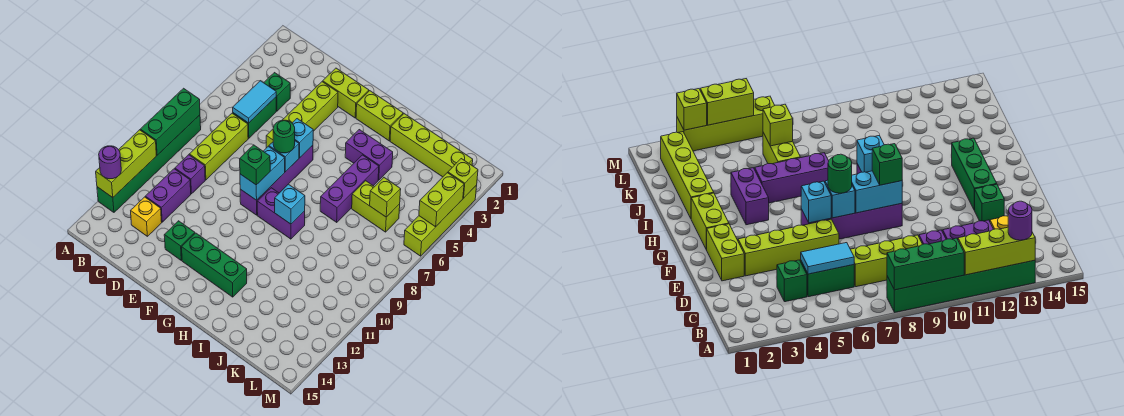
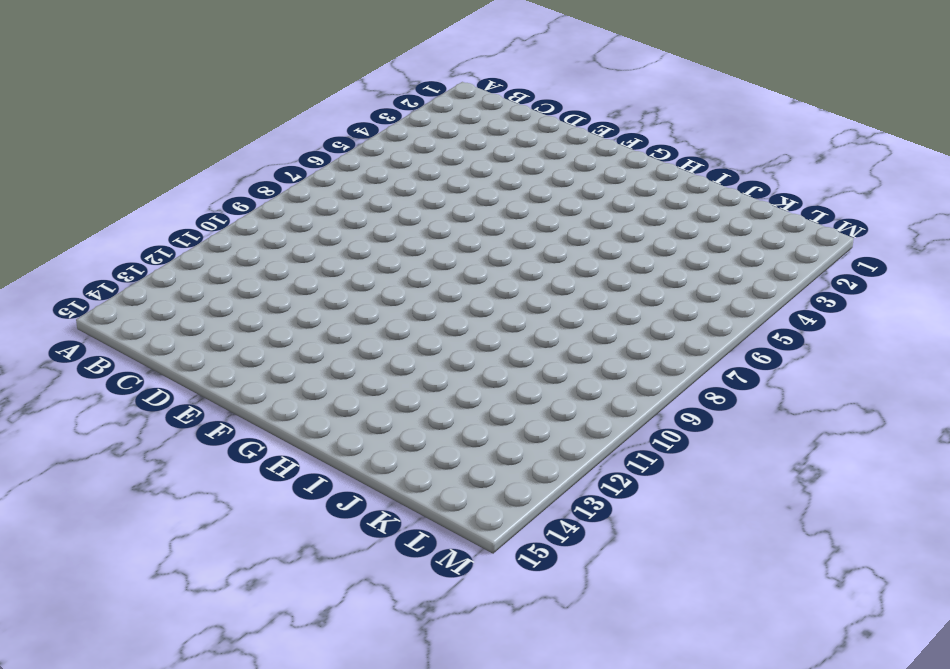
none -> green 1x6 brick [97,115,201,212]
none -> green 1x1 brick [264,73,290,111]
none -> green 1x2 brick [233,97,276,138]
none -> lime 1x3 brick [189,113,248,180]

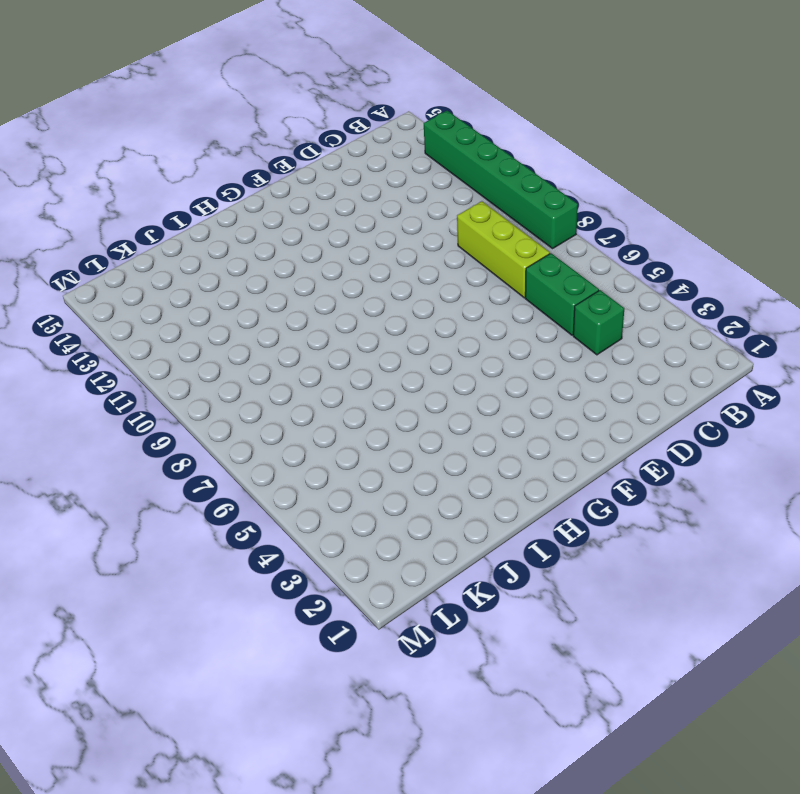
none -> purple 1x1 brick [175,155,205,194]
none -> purple 1x2 brick [145,169,191,222]
none -> yellow 1x1 brick [131,197,162,236]
none -> lime 1x2 brick [323,68,369,118]

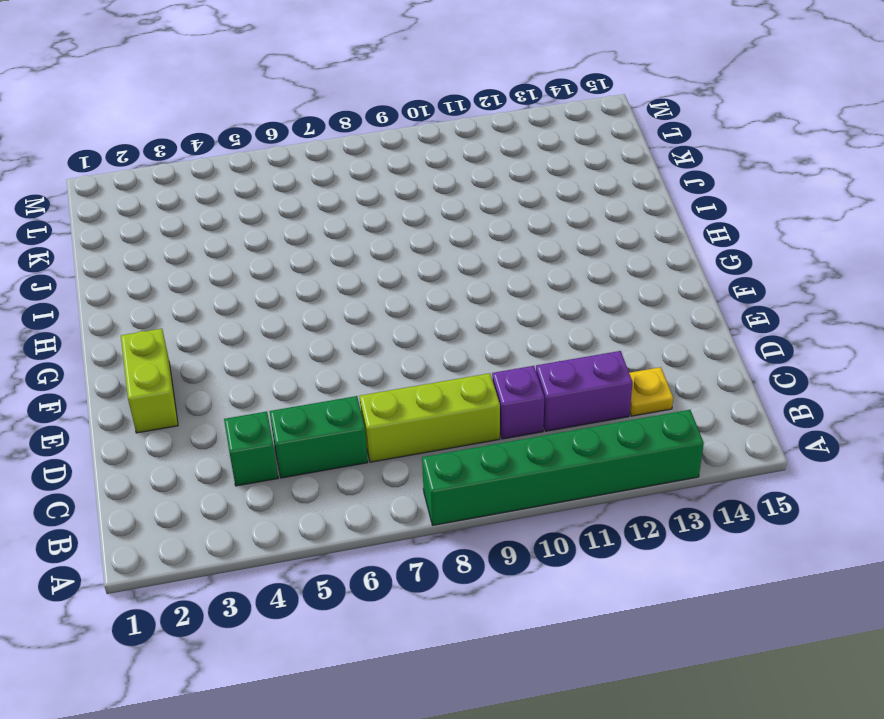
yellow 1x1 plate [629,367,673,416] -> yellow 1x1 brick [131,197,162,236]
none -> lime 1x4 brick [266,82,338,148]
none -> green 1x1 brick [164,221,195,260]
none -> purple 1x4 brick [240,145,313,215]
none -> green 1x3 brick [182,233,247,297]

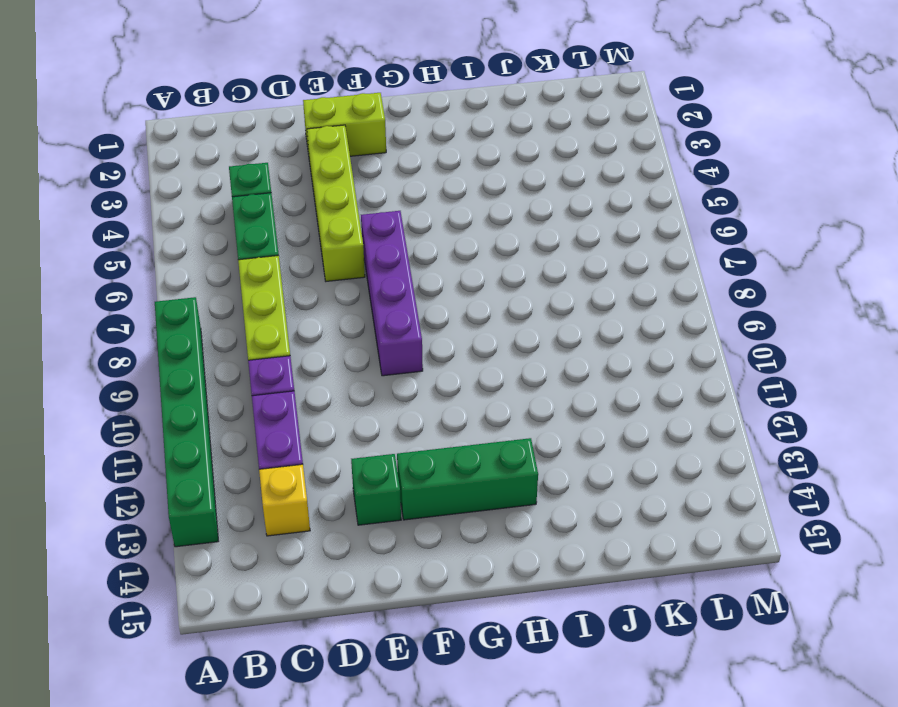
none -> lime 1x2 brick [356,91,403,141]
none -> purple 1x2 brick [257,188,305,239]
none -> purple 1x2 brick [345,130,393,180]
none -> lime 1x4 brick [390,114,473,177]

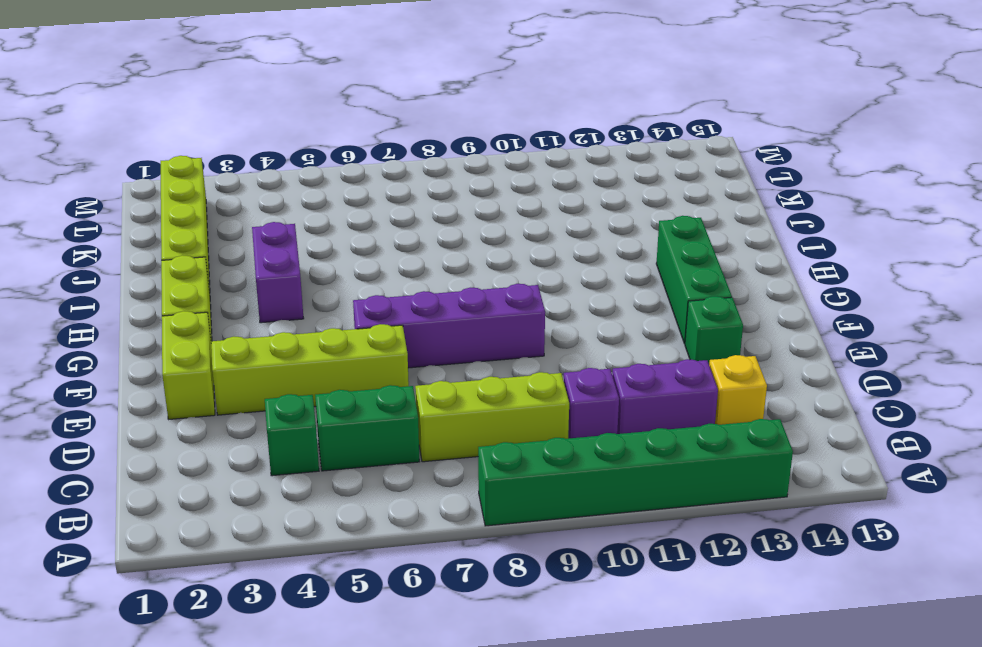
none -> purple 1x2 brick [257,188,305,239]
none -> purple 1x3 brick [320,155,379,222]
none -> lime 1x2 brick [352,181,400,232]
none -> lime 1x4 brick [404,185,477,256]

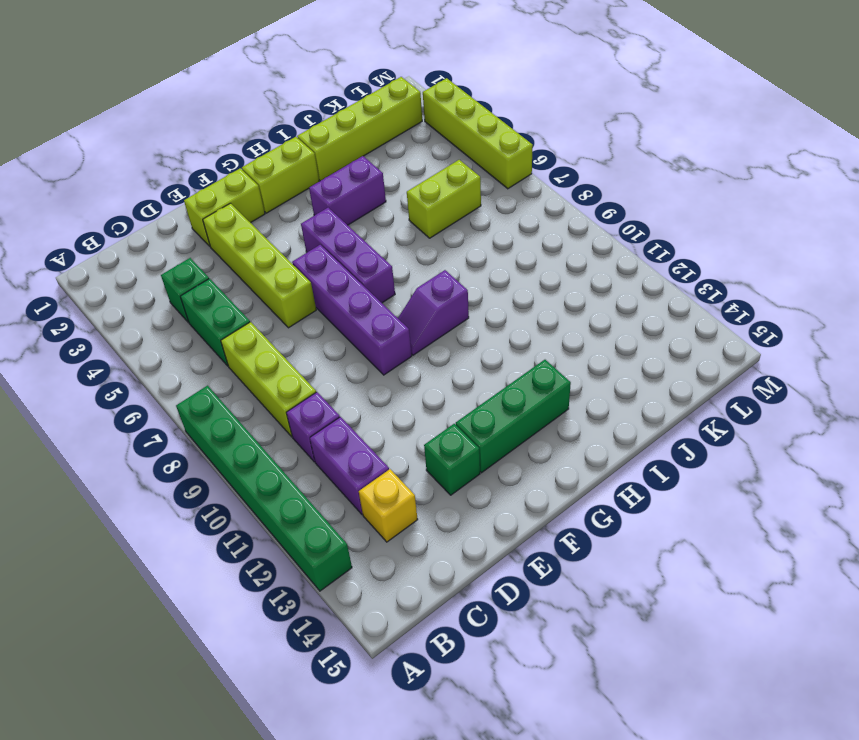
purple 1x3 brick [301,208,395,303] -> purple 1x3 brick moved to [320,155,379,222]
purple 1x2 slope [398,270,469,355] -> purple 1x2 brick [257,188,305,239]
none -> green 1x3 brick [140,88,200,155]
none -> lime 1x3 brick [96,130,156,198]
none -> cyan 1x2 tile [233,81,276,123]
none -> cyan 1x1 brick [292,119,313,158]

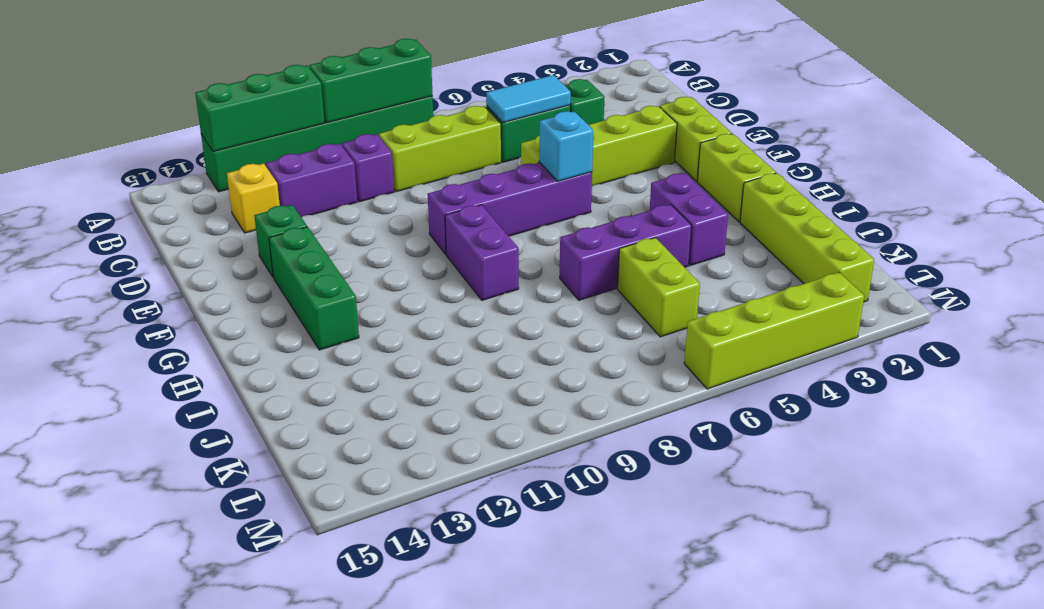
green 1x3 brick [195,65,325,152] -> lime 1x3 brick [96,130,156,198]
none -> cyan 1x1 brick [269,141,299,172]
none -> cyan 1x2 brick [240,146,285,200]
none -> cyan 1x1 brick [275,184,305,224]
none -> lime 1x1 brick [370,178,401,217]

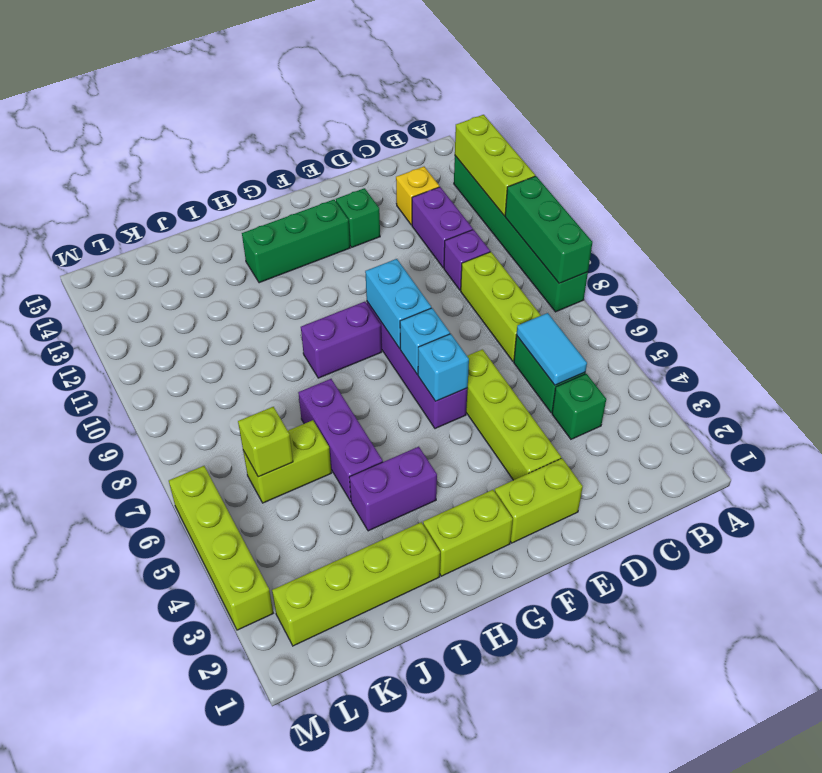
none -> cyan 1x1 brick [275,184,305,224]
none -> lime 1x1 brick [448,159,478,198]
none -> lime 1x2 brick [419,173,464,227]
none -> purple 1x1 round brick [99,146,121,179]

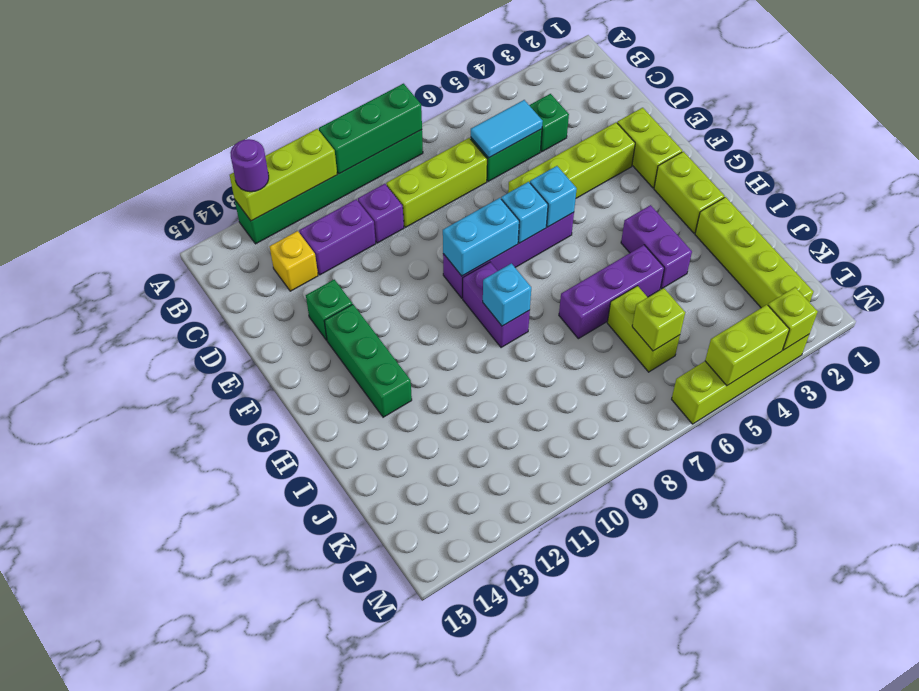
none -> green 1x1 round brick [273,120,295,153]
none -> green 1x1 brick [240,145,270,185]

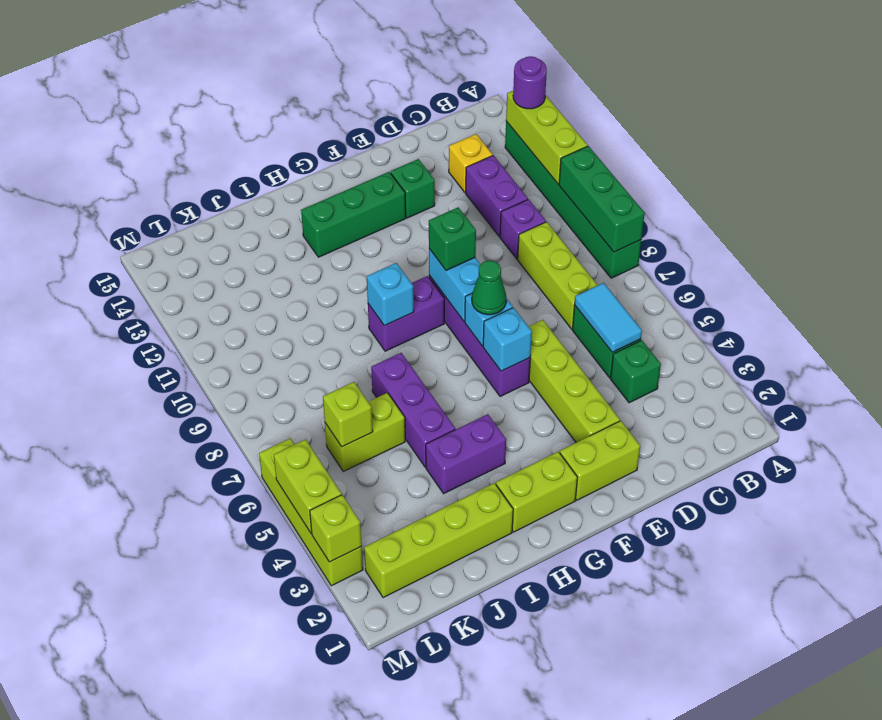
green 1x1 cone [472,260,506,315] -> green 1x1 round brick [273,120,295,153]

